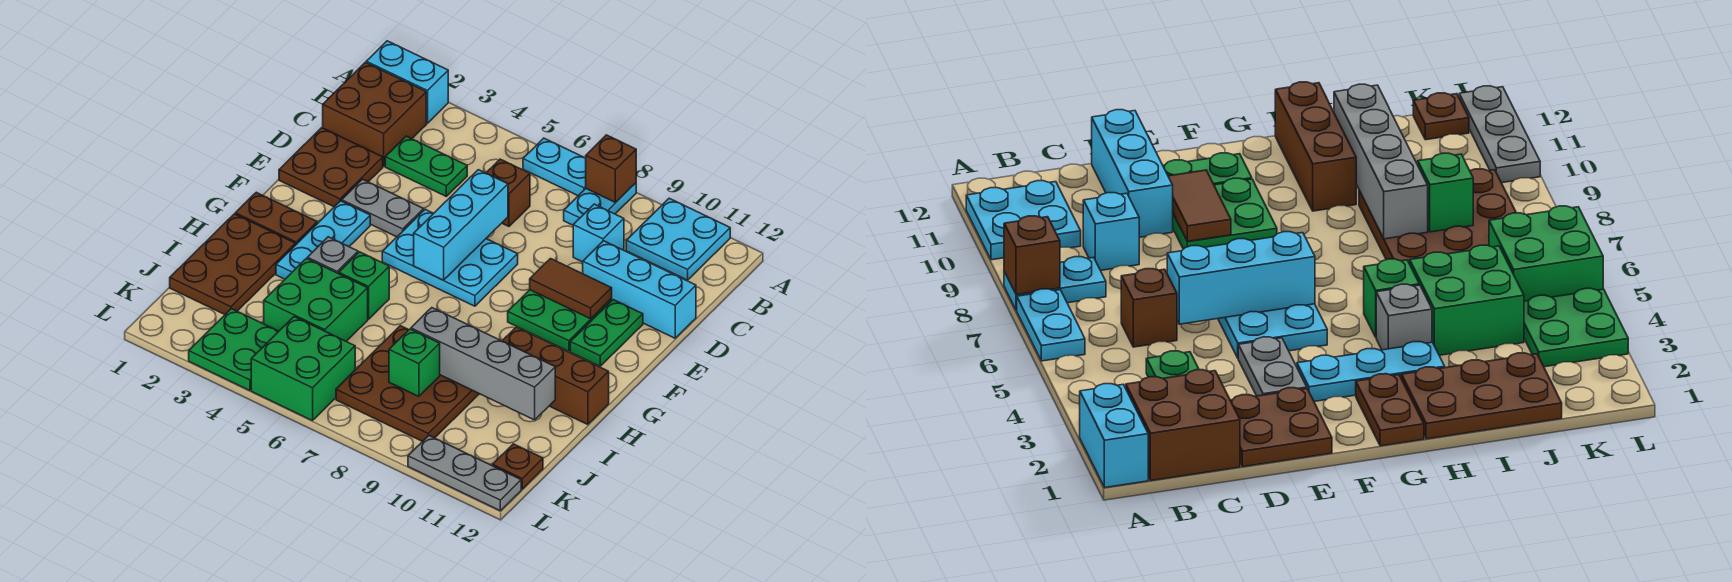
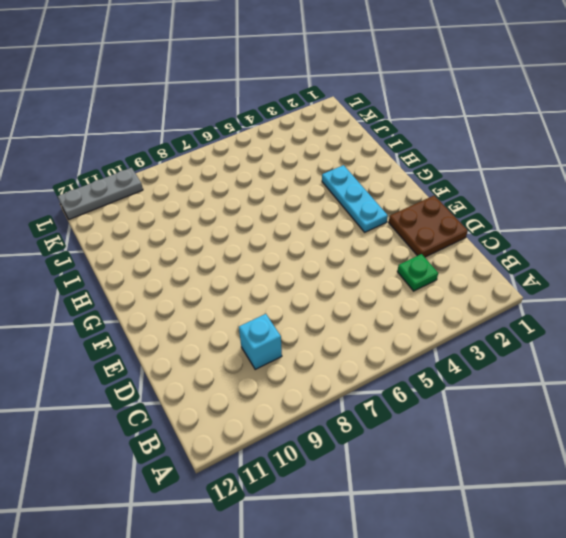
green 1x1 plate [397,254,438,291] -> green 1x2 plate [385,136,467,196]
none -> cyan 1x2 brick [366,41,448,123]
none -> cyan 1x2 plate [523,138,586,196]
none -> cyan 1x2 plate [564,183,636,225]
none -> cyan 2x2 plate [626,198,730,280]

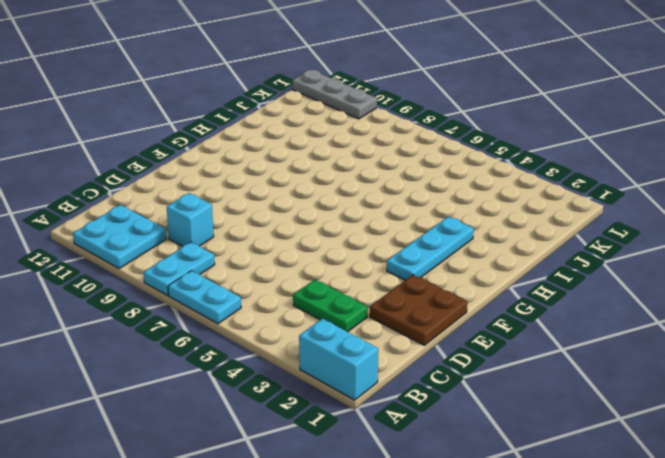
none -> brown 2x2 brick [323,62,426,166]
none -> brown 1x1 brick [486,159,530,226]
none -> cyan 1x3 brick [583,241,696,338]
none -> grey 1x2 plate [342,179,424,237]

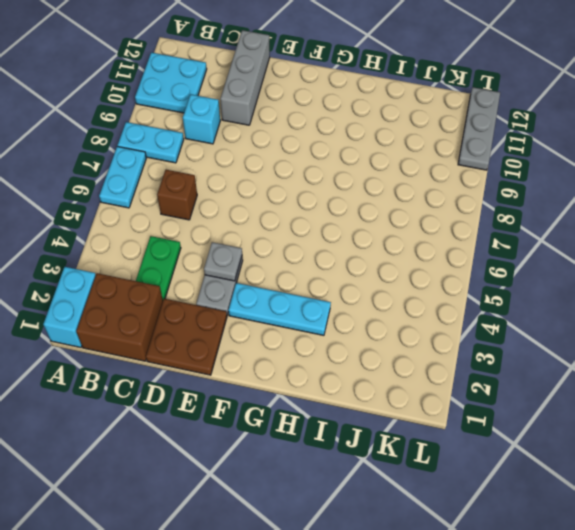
grey 1x3 brick [220,30,270,125] -> cyan 1x3 brick [583,241,696,338]
grey 1x1 plate [204,242,242,281] -> none
none -> cyan 2x3 plate [382,209,518,306]
none -> green 2x2 plate [508,290,612,351]
none -> green 1x2 plate [570,300,643,366]
none -> brown 1x2 plate [235,192,317,245]

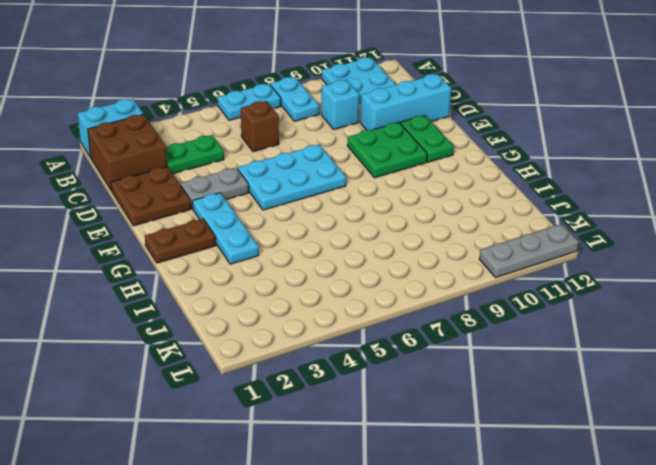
none -> brown 2x3 plate [170,214,295,314]
none -> grey 1x1 brick [307,237,358,274]
none -> green 1x1 brick [339,252,389,319]
none -> brown 1x3 brick [502,327,609,425]

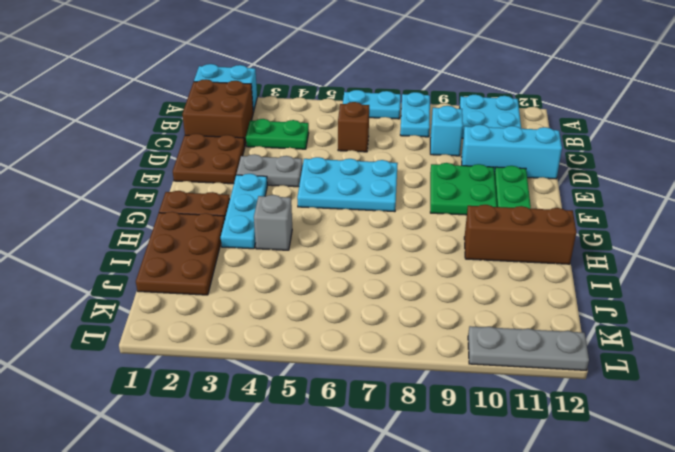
none -> green 1x1 brick [339,252,389,319]
none -> green 2x2 brick [264,259,368,341]
none -> brown 3x3 plate [336,326,479,442]
none -> green 2x2 plate [189,309,279,391]

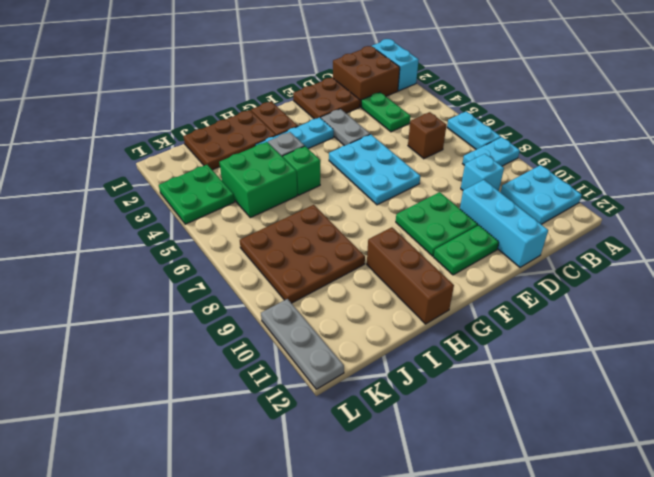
none -> green 2x2 brick [251,317,355,421]
none -> brown 1x1 plate [493,444,543,489]
none -> brown 1x1 brick [586,135,636,202]
none -> cyan 1x3 brick [414,170,508,280]

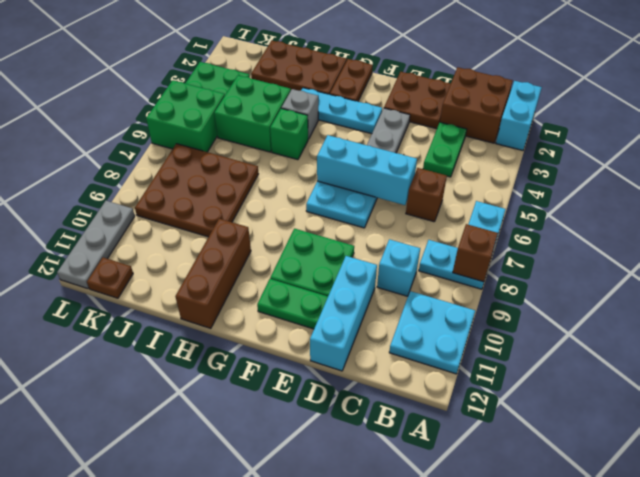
none -> brown 1x2 tile [530,259,612,319]
none -> grey 1x4 brick [411,308,555,420]
none -> green 1x1 brick [389,329,440,396]

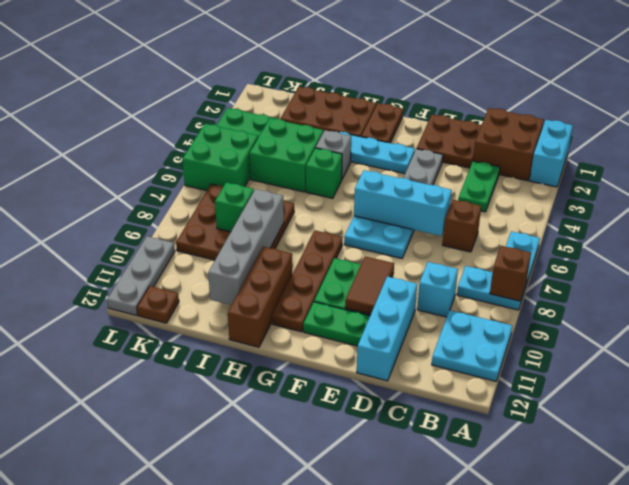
brown 1x4 plate [272,230,342,332] -> none

